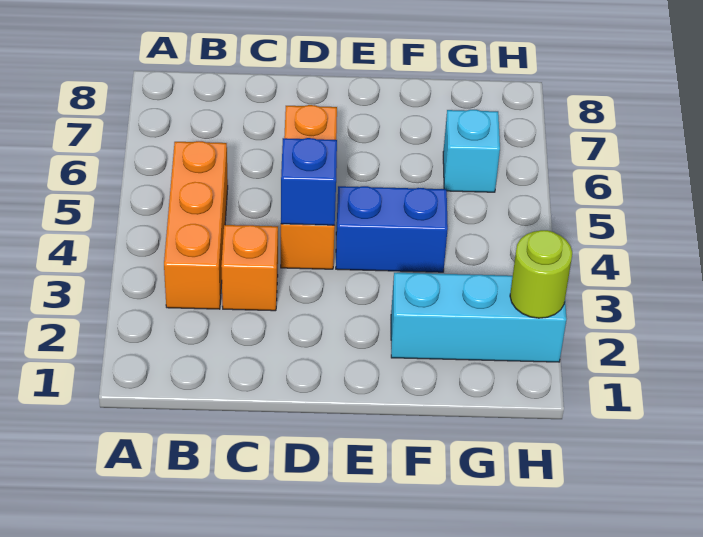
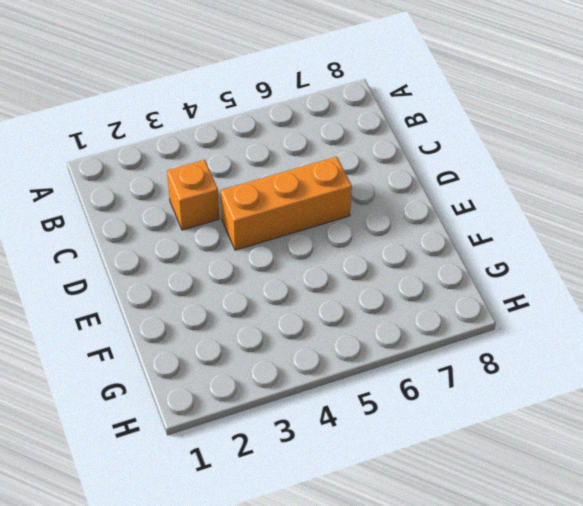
none -> orange 1x3 brick [164,141,228,309]
none -> blue 1x2 brick [336,186,448,272]

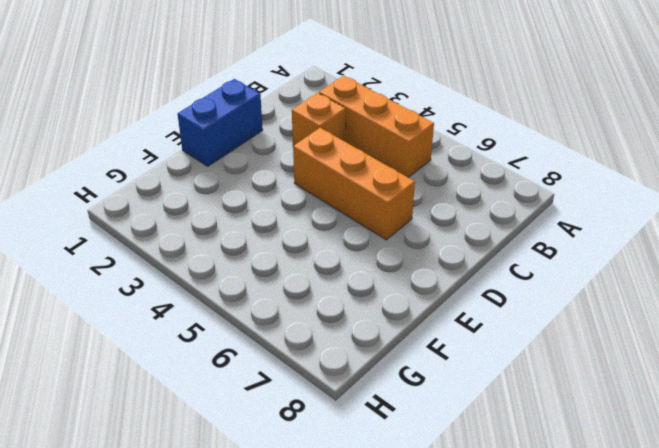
blue 1x2 brick [178,79,263,166] -> blue 1x2 brick moved to [336,186,448,272]
none -> cyan 1x3 brick [391,273,566,362]
none -> cyan 1x1 brick [443,110,500,192]

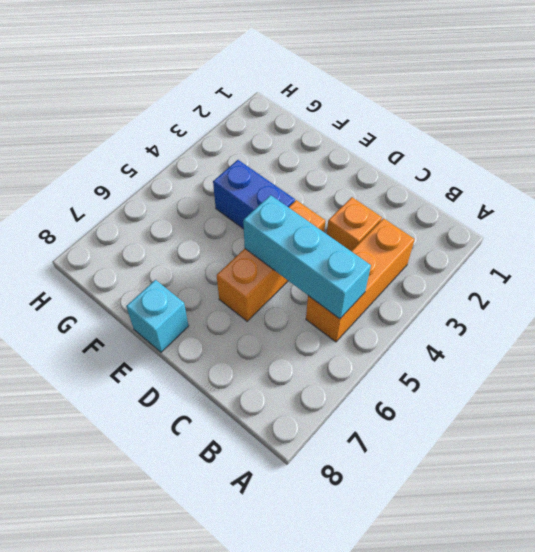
cyan 1x3 brick [243,195,371,319] -> cyan 1x3 brick moved to [391,273,566,362]
cyan 1x1 brick [126,280,189,352] -> cyan 1x1 brick moved to [443,110,500,192]
none -> blue 1x1 brick [281,138,337,225]
none -> lime 1x1 round brick [510,230,572,318]

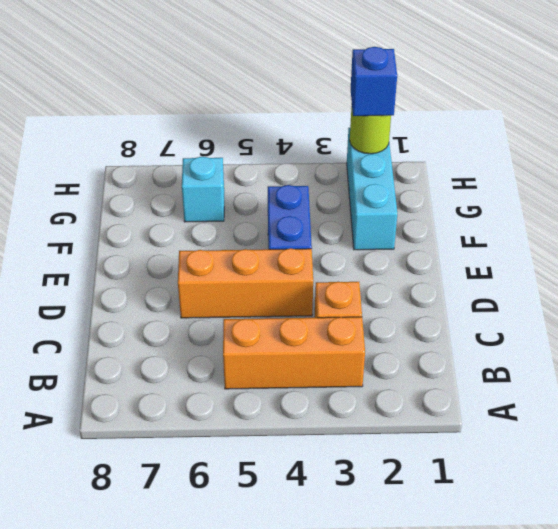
blue 1x1 brick [351,47,397,116] -> blue 1x1 brick moved to [281,138,337,225]

